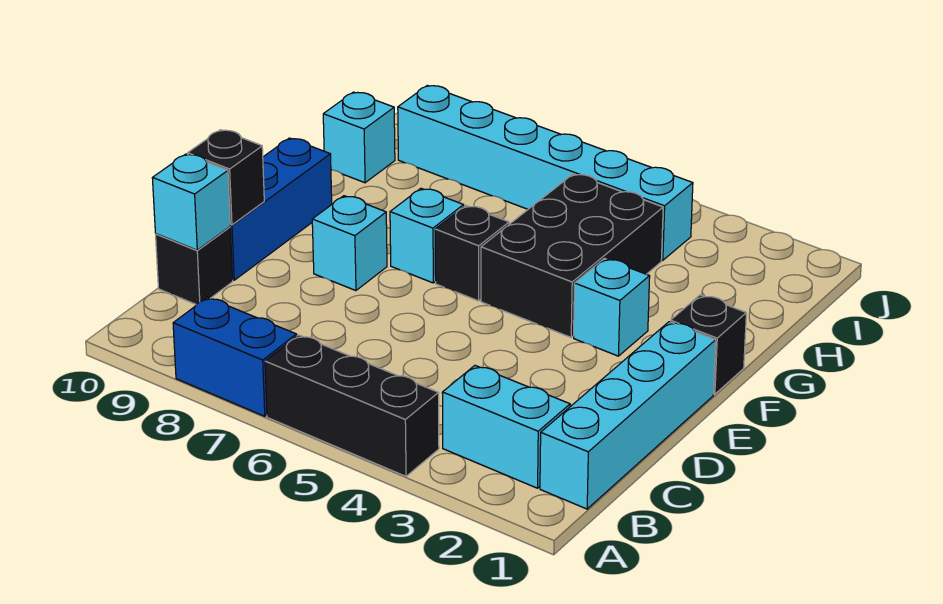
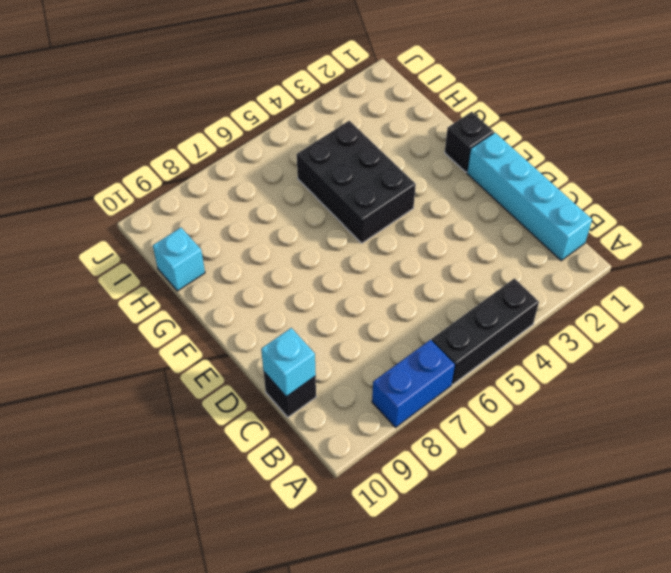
none -> cyan 1x2 brick [442,366,570,488]
none -> blue 1x3 brick [230,138,332,280]
none -> cyan 1x1 brick [312,196,387,291]

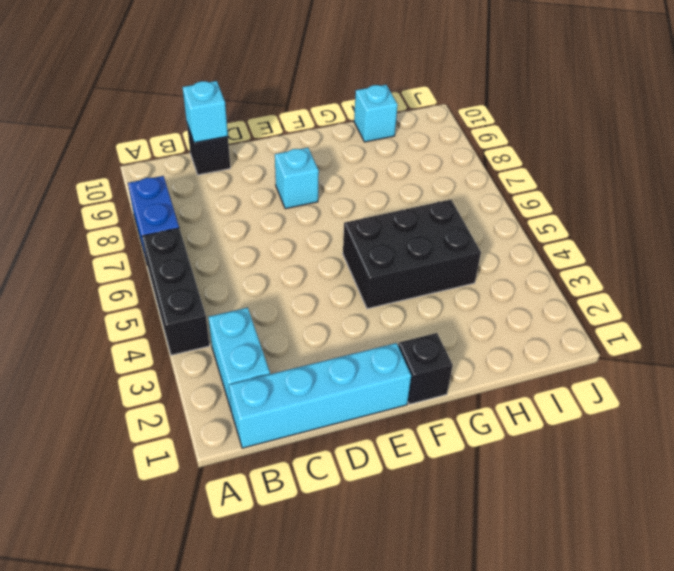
none -> blue 1x3 brick [230,138,332,280]
none -> cyan 1x1 brick [574,258,650,356]
none -> black 1x1 brick [435,206,509,301]

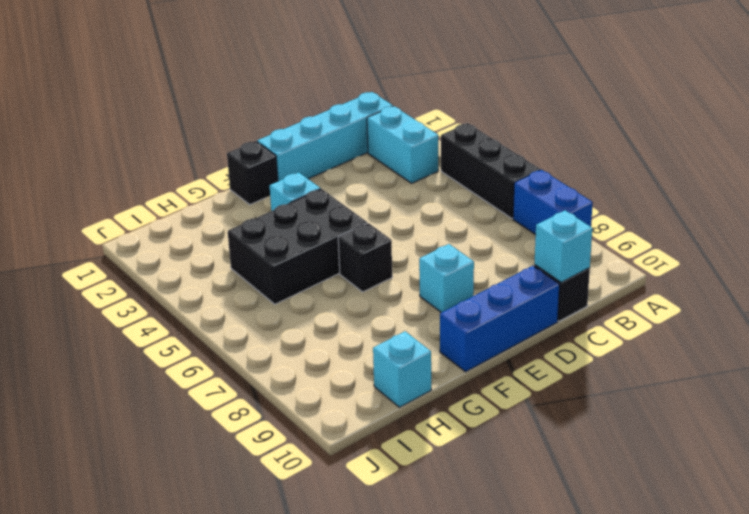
none -> cyan 1x1 brick [390,188,464,283]
none -> cyan 1x6 brick [398,85,693,260]
none -> black 1x1 brick [188,130,264,225]

